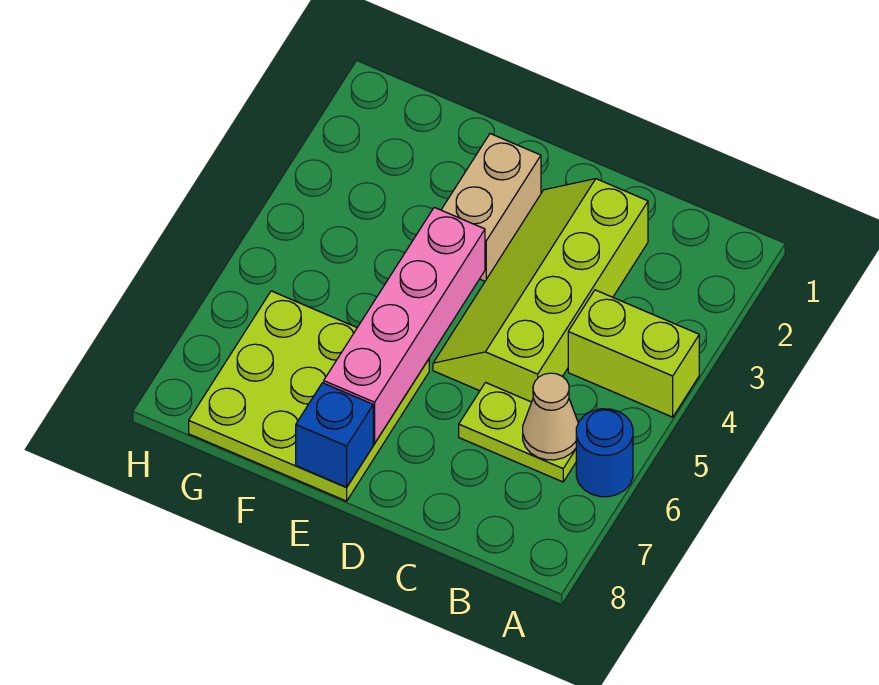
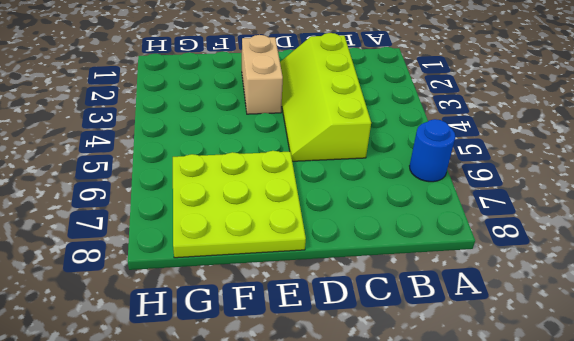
none -> lime 1x2 brick [568,290,699,417]
none -> lime 1x2 plate [459,383,579,482]

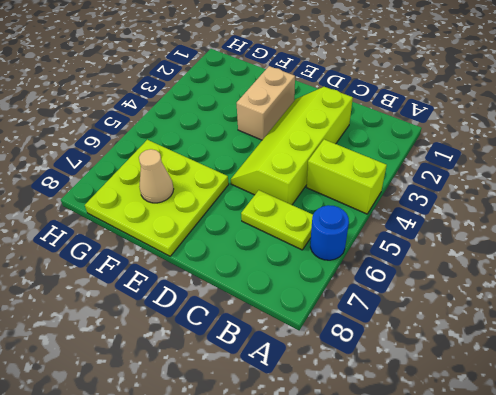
tan 1x1 cone [139,149,174,203] -> tan 1x1 cone moved to [523,373,578,460]
none -> pink 1x4 brick [324,207,485,443]
none -> blue 1x1 brick [296,383,373,487]

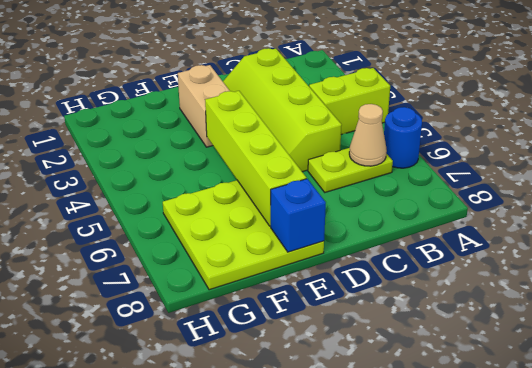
lime 1x4 brick [205,91,306,226] -> pink 1x4 brick [324,207,485,443]

